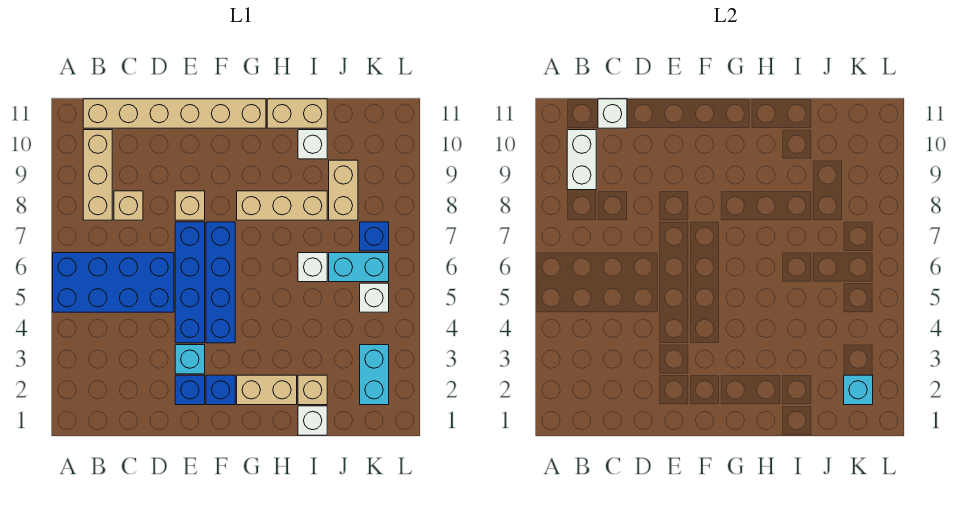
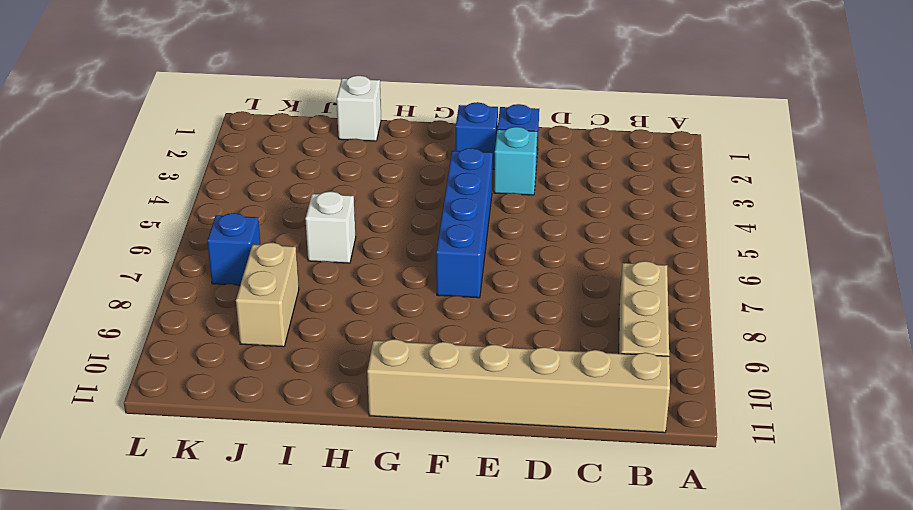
none -> blue 2x4 brick [53,253,174,312]
none -> tan 1x1 brick [114,191,143,220]
none -> blue 1x4 brick [175,222,205,343]

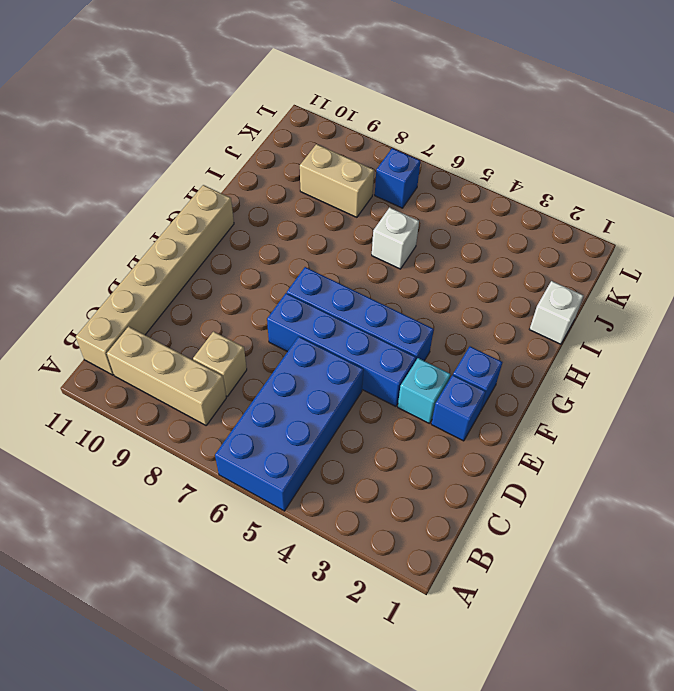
none -> tan 1x1 brick [175,191,205,220]
none -> tan 1x2 brick [237,375,297,405]
none -> tan 1x3 brick [237,191,327,220]

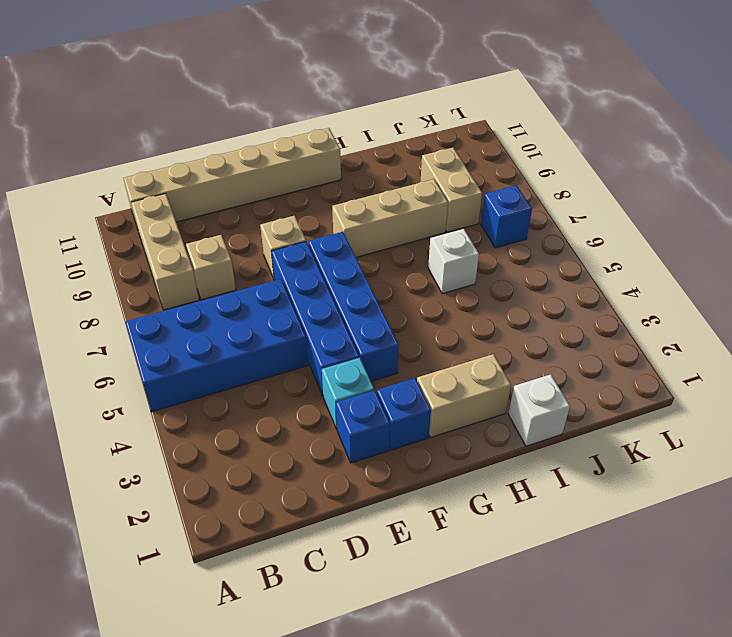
none -> tan 1x2 brick [267,99,327,128]
none -> tan 1x1 brick [298,375,327,405]
none -> white 1x1 brick [298,130,327,159]

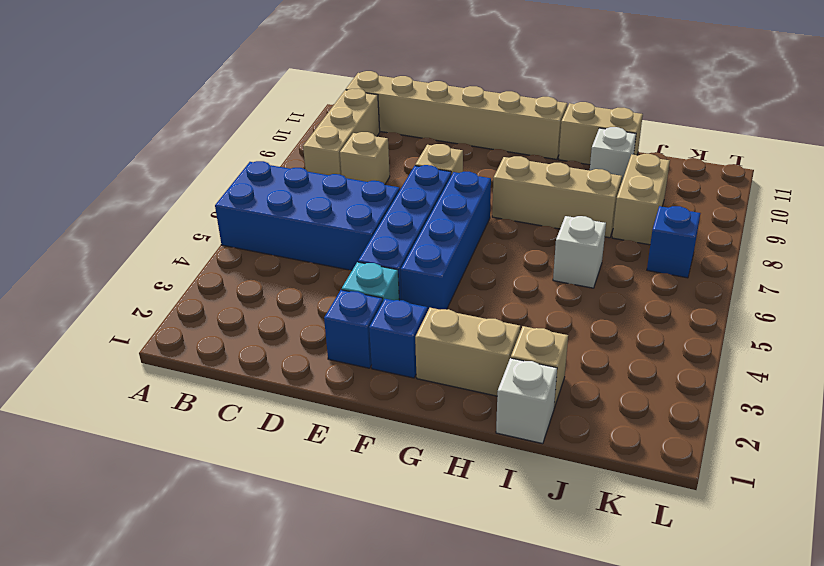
none -> cyan 1x2 brick [329,253,389,282]
none -> cyan 1x2 brick [360,345,389,405]
none -> white 1x1 brick [360,283,389,312]

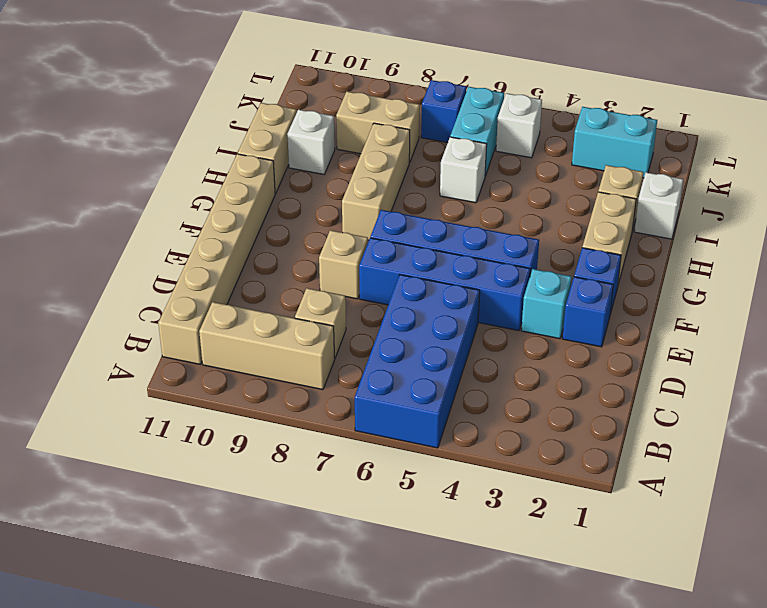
none -> white 1x2 brick [567,130,596,190]
none -> white 1x1 brick [598,99,627,128]
none -> cyan 1x1 brick [844,375,873,405]

